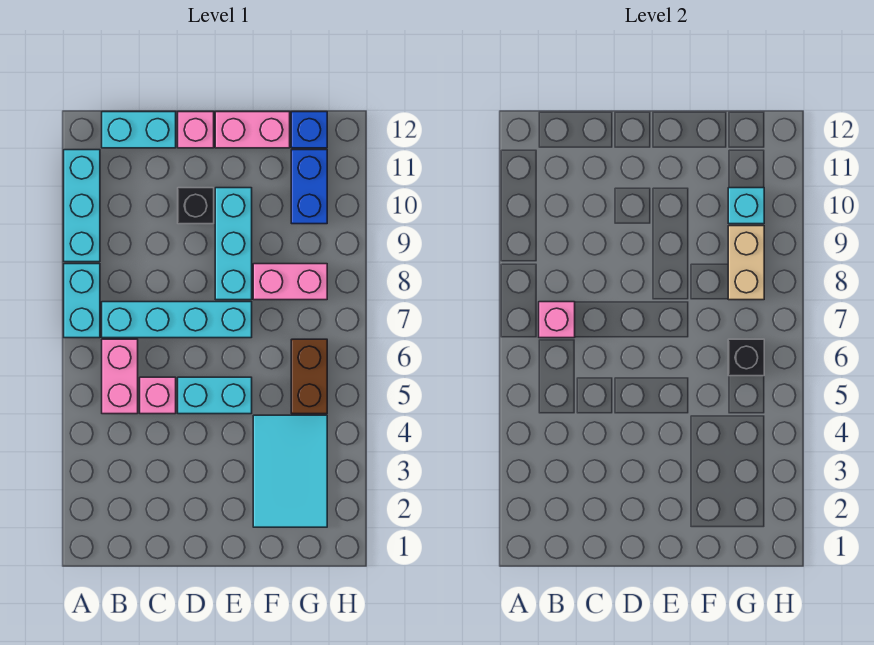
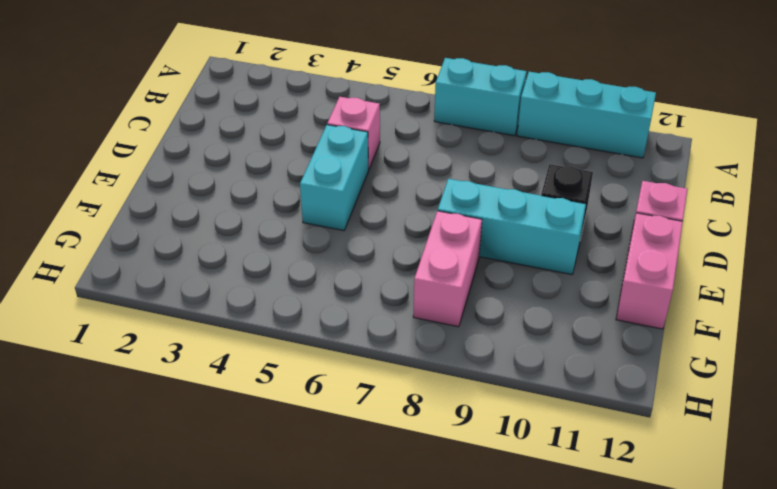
none -> pink 1x2 brick [102,339,138,414]
none -> cyan 1x4 brick [102,302,252,338]
none -> cyan 1x2 brick [102,112,176,148]

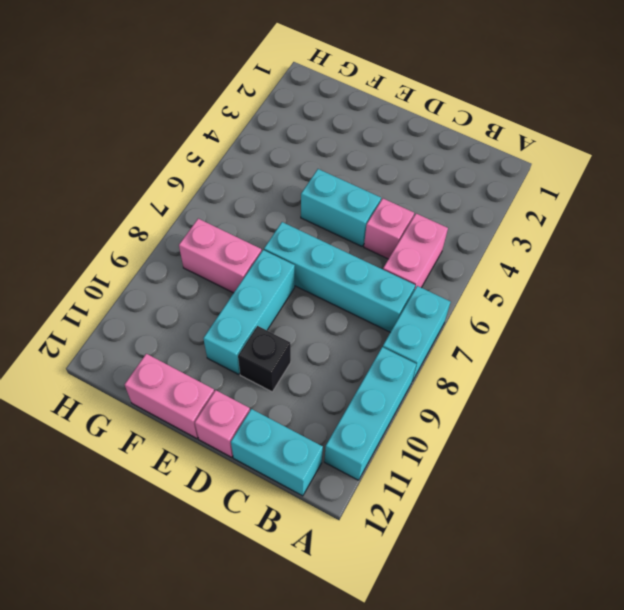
none -> cyan 2x3 tile [253,415,327,527]
none -> brown 1x2 brick [291,339,327,414]
none -> blue 1x2 brick [291,150,327,224]

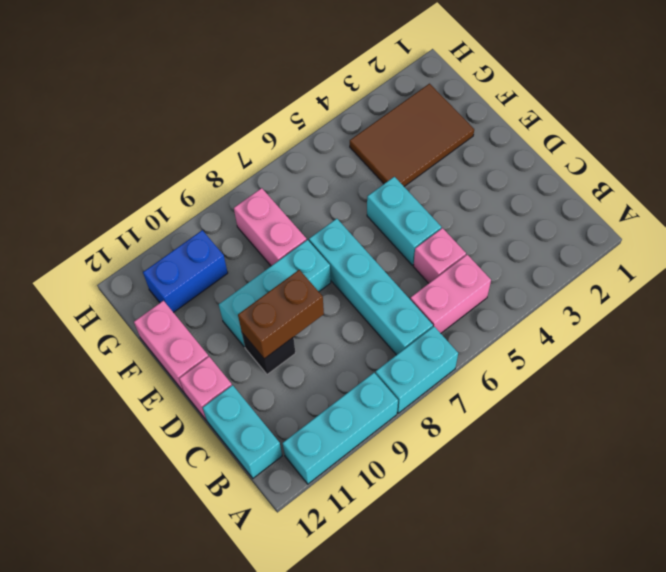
brown 1x2 brick [238,270,324,359] -> brown 1x2 brick moved to [291,339,327,414]
brown 2x3 tile [350,84,474,186] -> cyan 2x3 tile [253,415,327,527]
none -> blue 1x1 brick [291,112,327,148]
none -> pink 1x1 brick [539,302,575,338]
none -> black 1x1 brick [728,339,764,376]

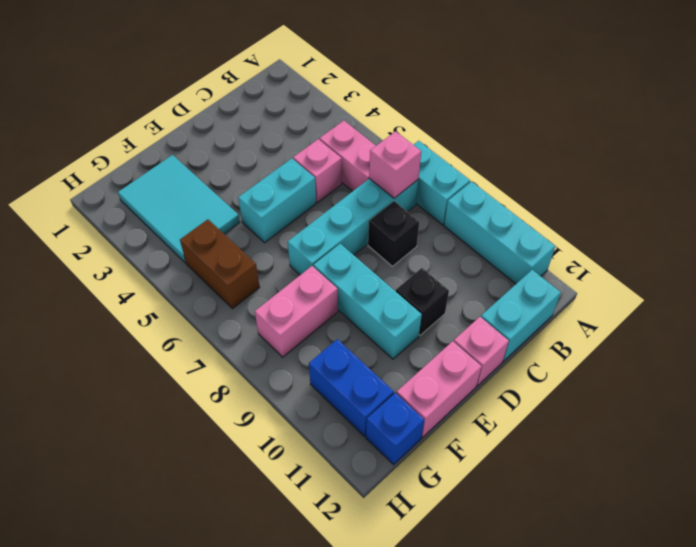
black 1x1 brick [368,201,419,266] -> black 1x1 brick moved to [728,339,764,376]
none -> tan 1x2 brick [728,226,764,300]
none -> cyan 1x1 brick [728,188,764,224]

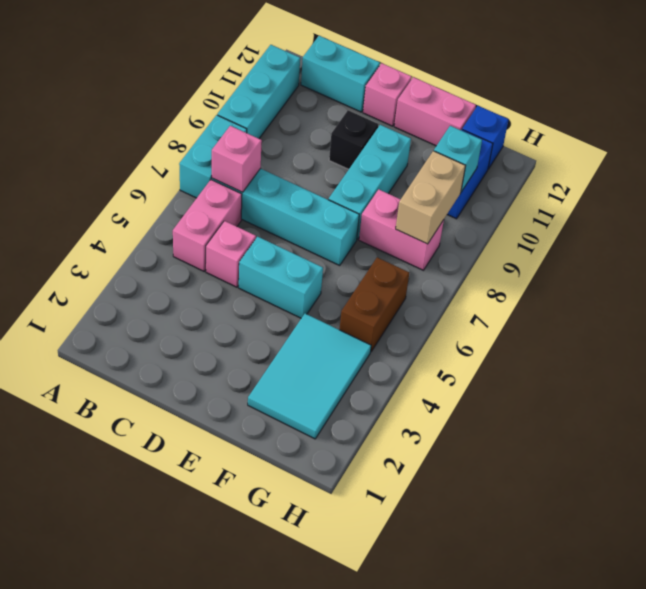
none -> black 1x1 brick [728,339,764,376]

